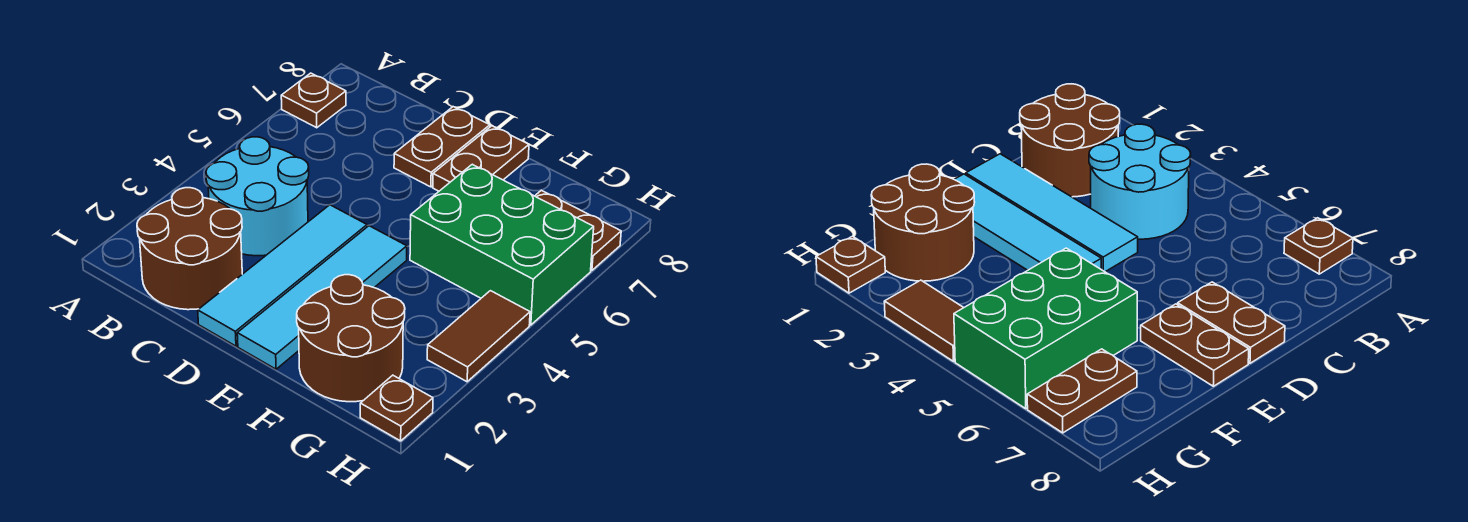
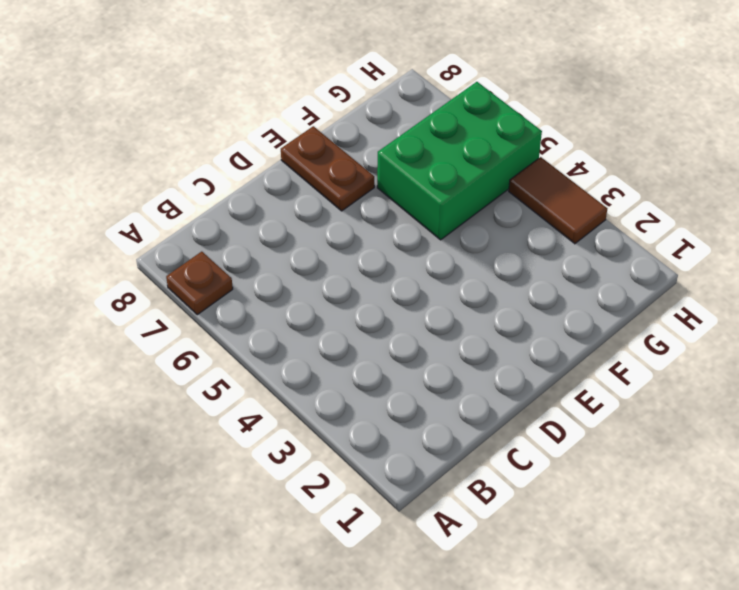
none -> brown 2x2 round brick [137,188,242,310]
none -> cyan 2x2 round brick [206,137,309,256]
none -> cyan 1x4 tile [198,205,367,346]

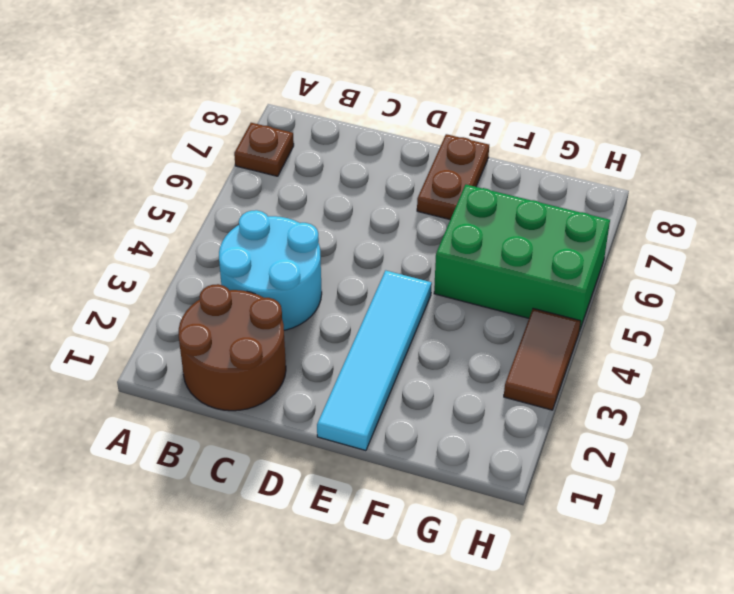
none -> cyan 1x4 tile [198,205,367,346]
none -> brown 1x2 plate [394,107,490,187]
none -> brown 2x2 round brick [297,275,405,402]

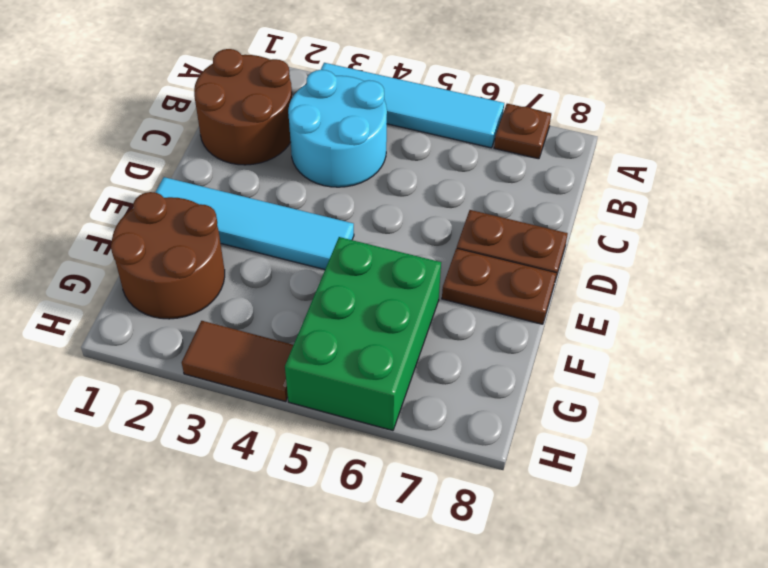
cyan 1x4 tile [321,63,504,148] -> cyan 1x4 tile moved to [198,205,367,346]
none -> brown 1x2 plate [535,190,621,271]
none -> brown 1x1 plate [360,375,433,441]

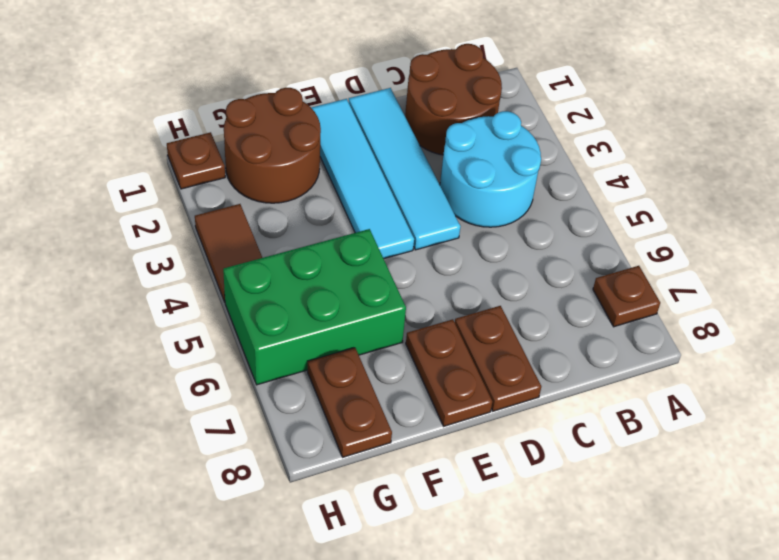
brown 1x2 plate [308,348,392,457] -> brown 1x2 plate turned to [535,190,621,271]

